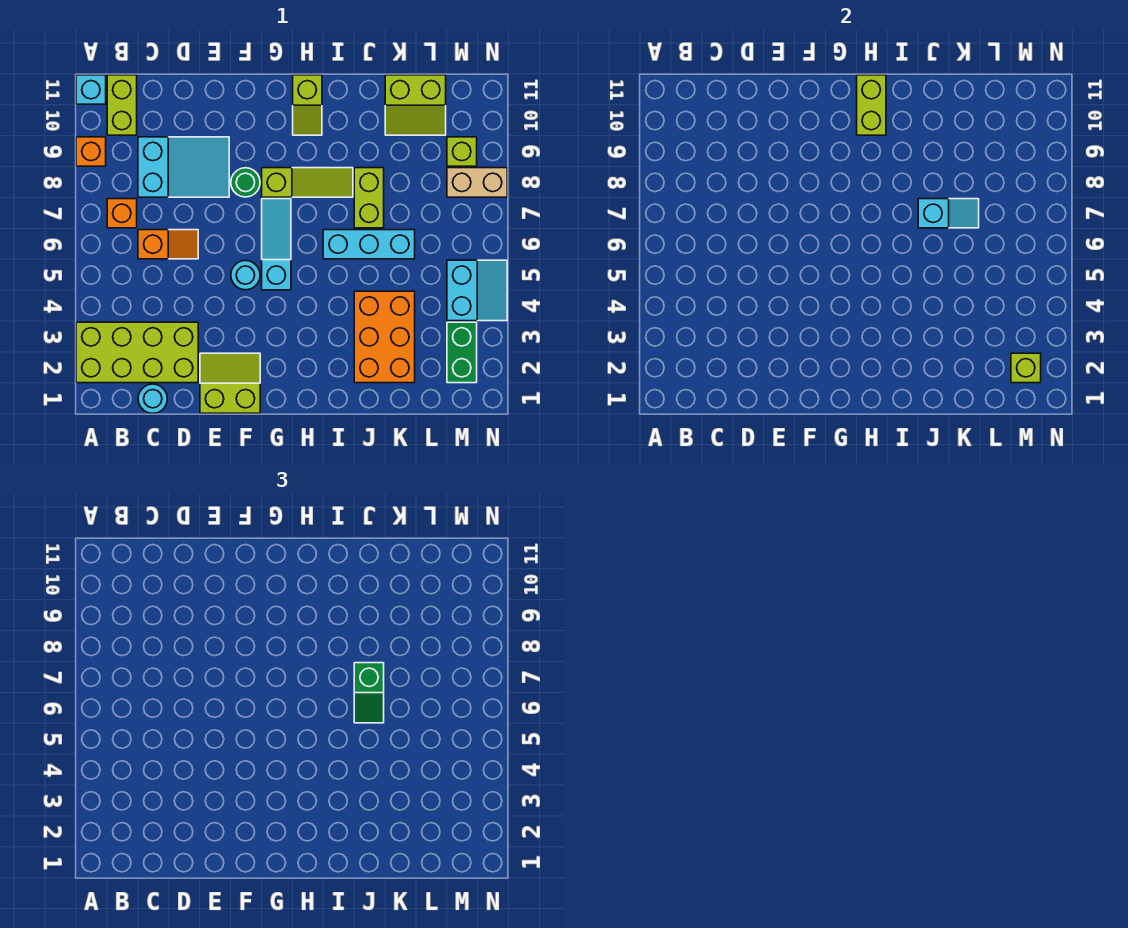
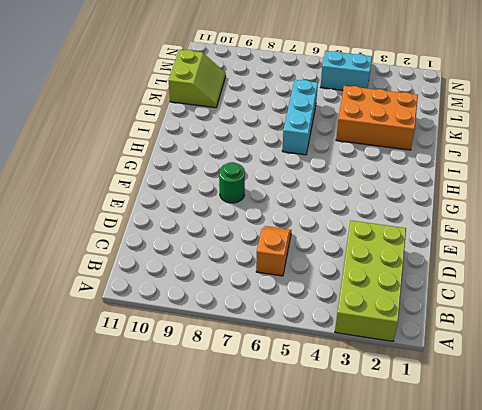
none -> orange 1x1 brick [76,137,106,166]
none -> cyan 1x1 brick [76,75,106,104]
none -> orange 1x1 brick [107,199,137,228]

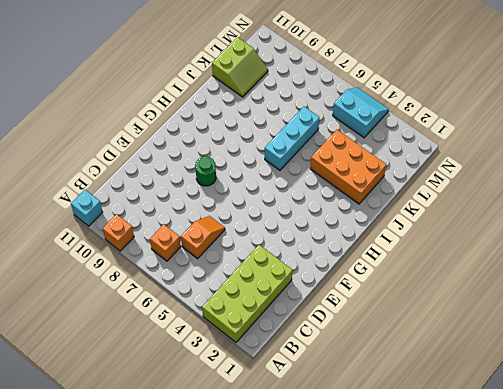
none -> lime 1x2 brick [107,75,137,135]
none -> cyan 1x1 round brick [138,384,167,413]
none -> cyan 2x3 slope [138,137,229,197]

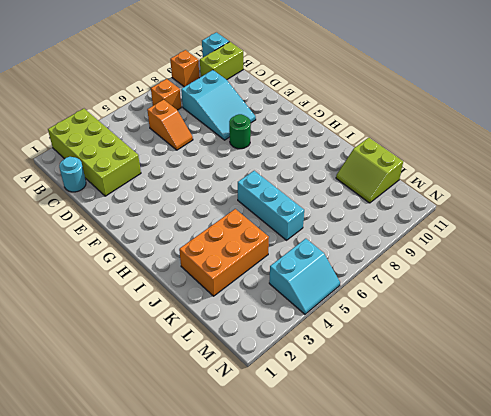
none -> lime 2x2 slope [200,353,260,413]
none -> cyan 1x1 round brick [231,261,260,290]
none -> cyan 1x3 slope [262,199,291,290]

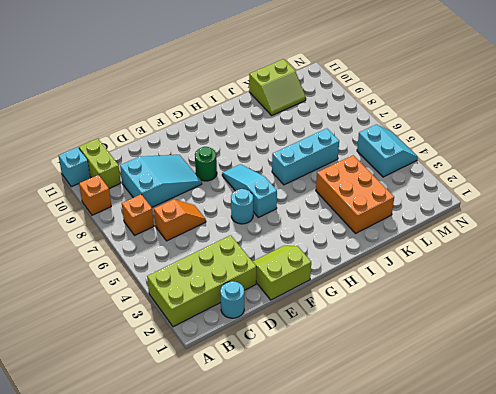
none -> lime 1x3 slope [262,168,353,197]
none -> lime 1x2 slope [293,75,322,135]
none -> lime 1x2 brick [354,168,384,228]

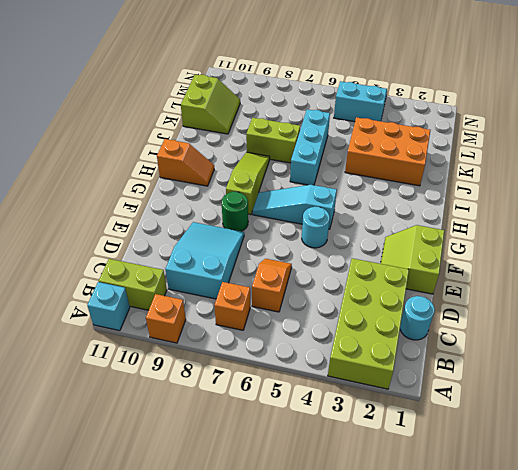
orange 1x2 slope [157,139,214,186] -> lime 1x2 slope [293,75,322,135]
none -> green 1x2 brick [447,322,477,383]
none -> tan 1x2 brick [447,168,507,197]
none -> lime 1x1 brick [447,137,477,166]

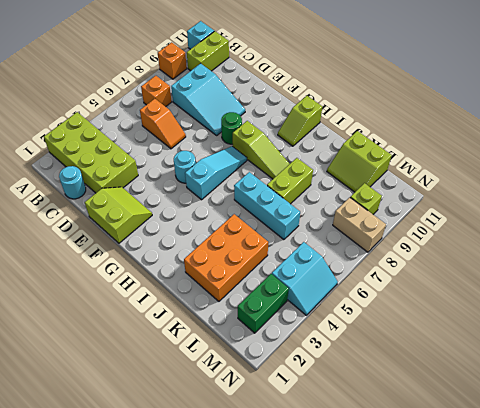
none -> lime 1x2 brick [857,75,886,135]
none -> cyan 1x2 slope [918,199,979,228]
none -> lime 1x1 brick [1011,353,1041,383]

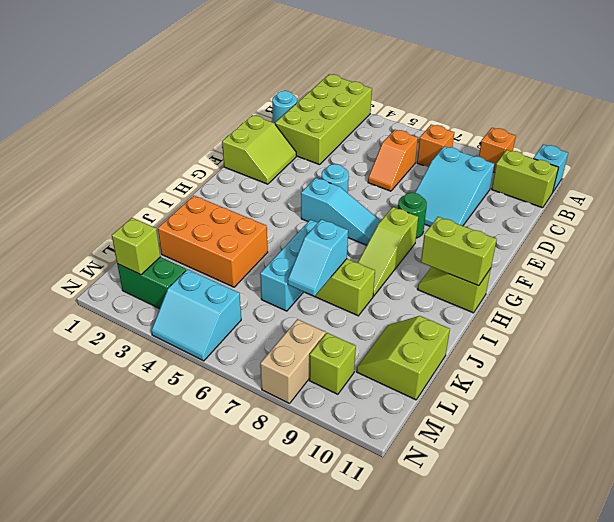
none -> green 1x2 slope [354,663,384,723]

